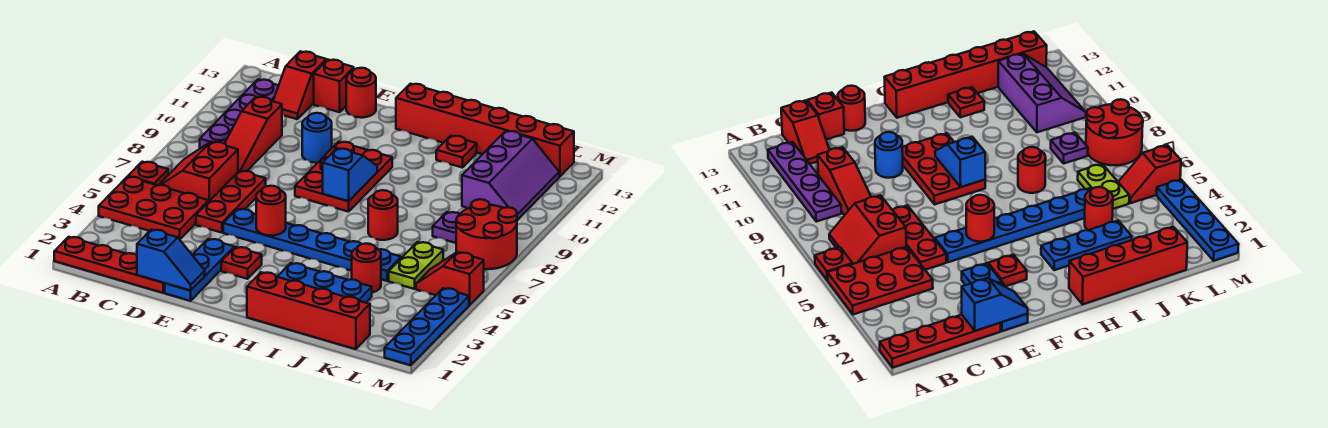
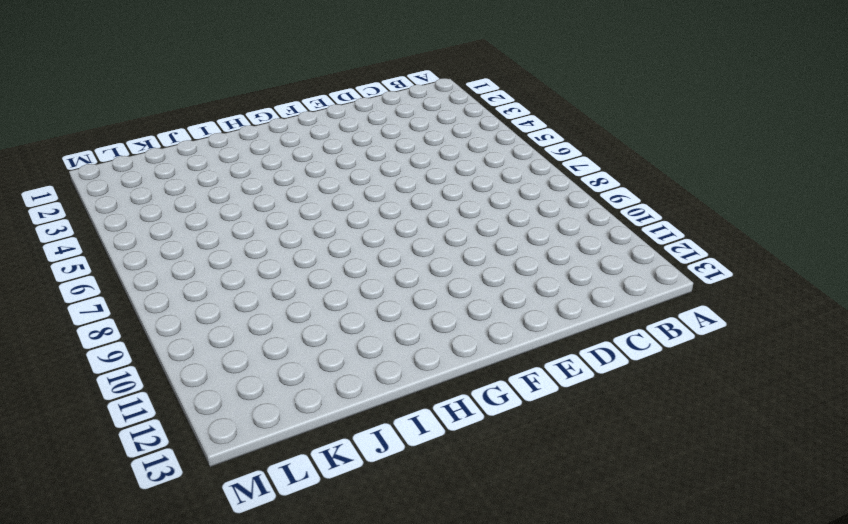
none -> red 1x4 plate [54,237,165,293]
none -> red 2x3 plate [99,177,209,239]
none -> red 1x1 plate [128,162,168,185]
none -> red 2x2 slope [159,142,238,201]

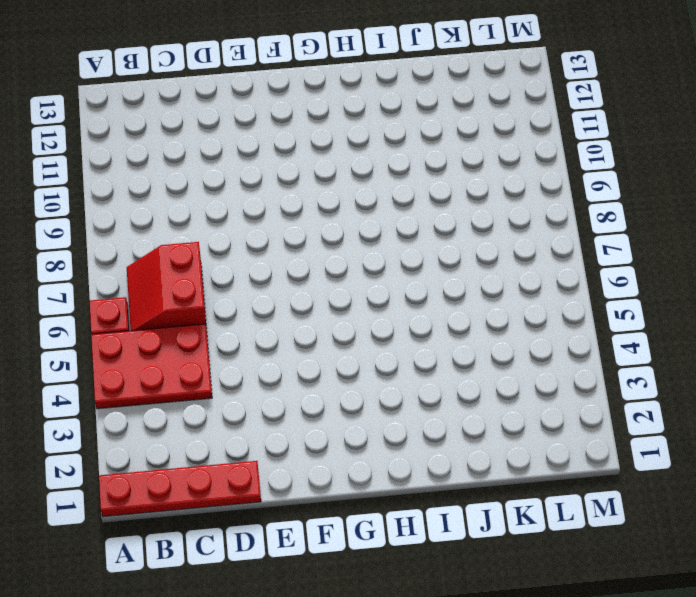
none -> purple 1x4 plate [200,79,279,148]
none -> red 1x3 slope [224,97,282,171]
none -> red 1x2 slope [273,51,326,119]
none -> red 1x3 plate [196,171,266,233]

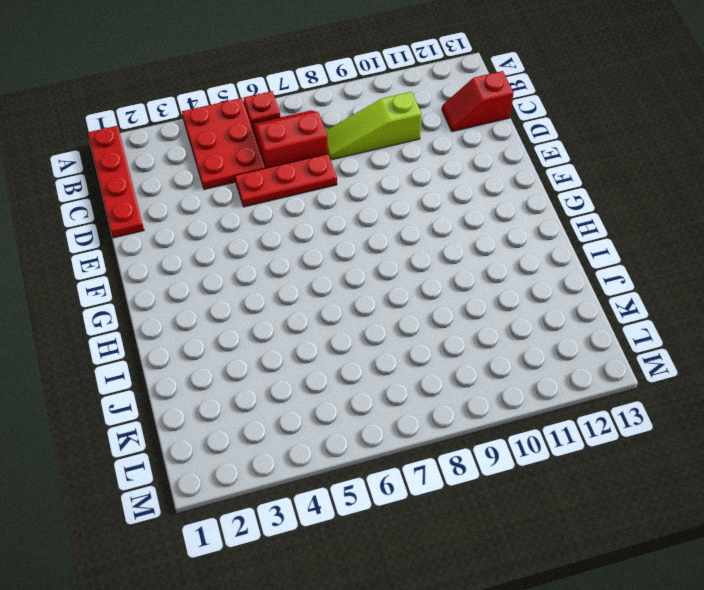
lime 1x3 slope [326,92,421,160] -> red 1x3 slope [224,97,282,171]
none -> purple 1x4 plate [200,79,279,148]
none -> red 1x1 brick [314,60,354,112]
none -> blue 1x3 plate [165,239,234,301]
none -> blue 1x6 plate [223,209,401,281]

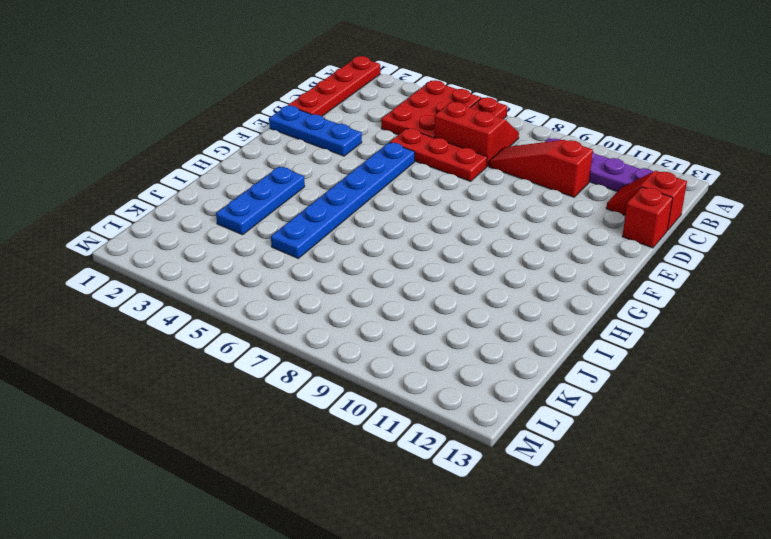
none -> blue 1x1 round brick [302,113,332,163]
none -> red 1x1 round brick [346,68,376,118]
none -> red 1x1 plate [221,247,262,279]
none -> red 2x3 plate [295,142,392,212]

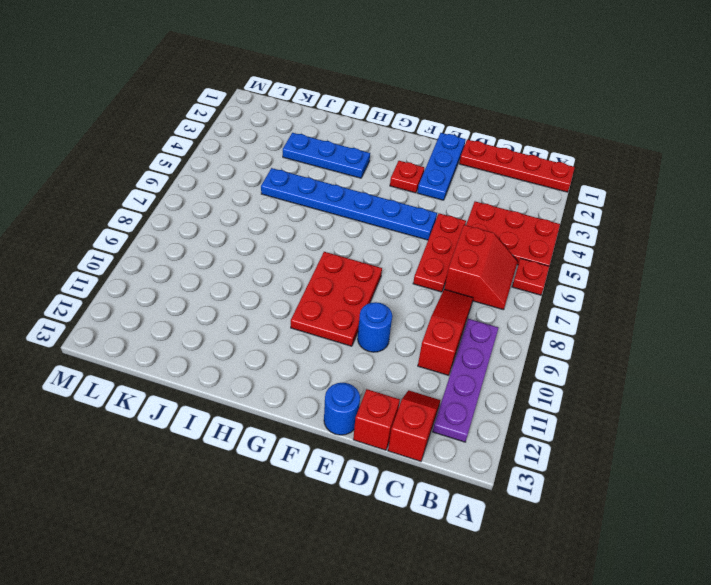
blue 1x1 round brick [324,383,360,435] -> red 1x1 round brick [346,68,376,118]
none -> red 1x6 brick [396,84,574,177]
none -> red 1x4 brick [247,272,370,349]
none -> red 1x1 round brick [368,190,398,240]
none -> red 1x1 plate [436,136,477,168]

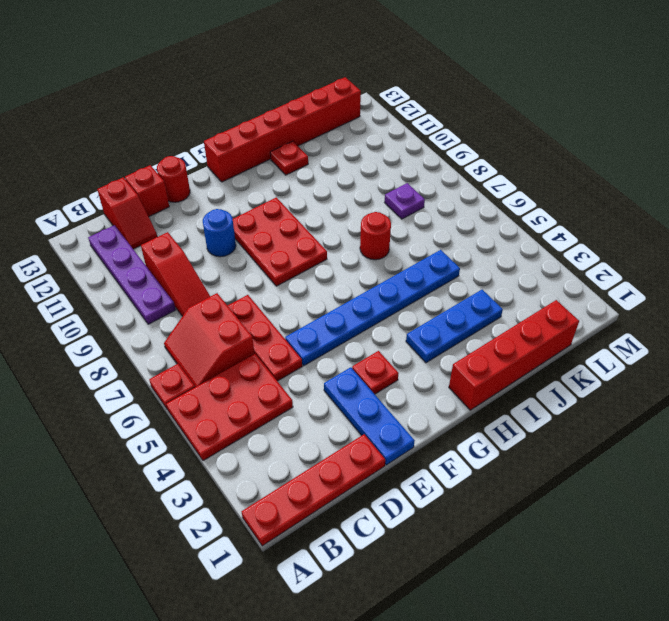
none -> red 1x1 round brick [352,244,381,293]
none -> lime 1x2 plate [389,242,443,289]
none -> purple 2x3 slope [462,131,559,220]
none -> red 1x2 slope [416,252,484,305]

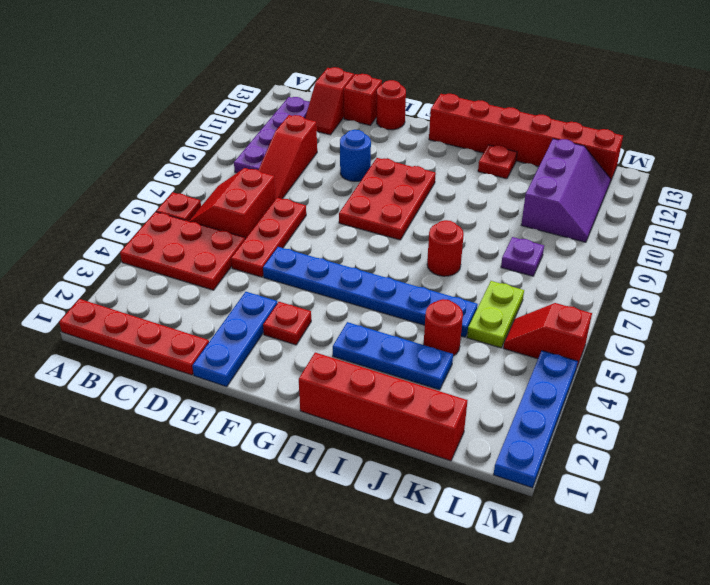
none -> red 2x2 round brick [456,199,517,269]
none -> blue 1x2 slope [137,230,205,291]
none -> red 1x1 round brick [256,186,286,236]
none -> blue 1x2 slope [323,148,377,201]

